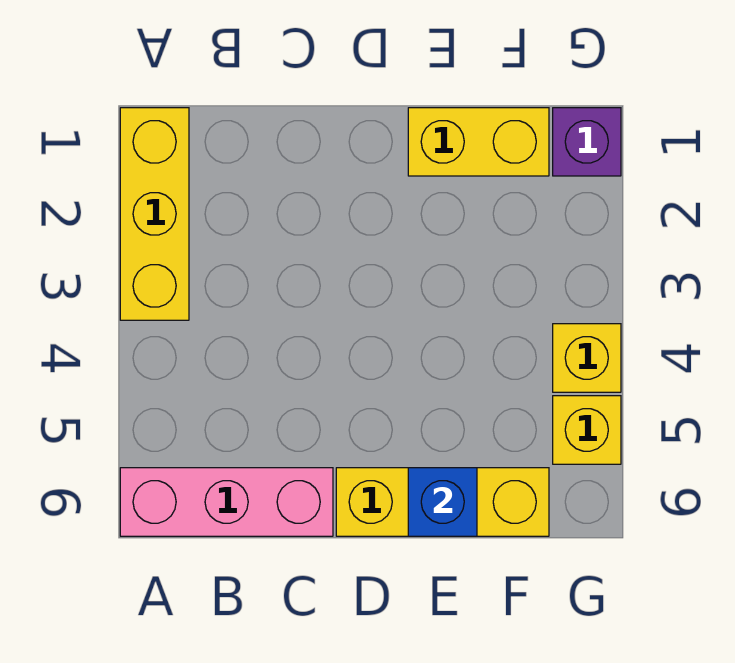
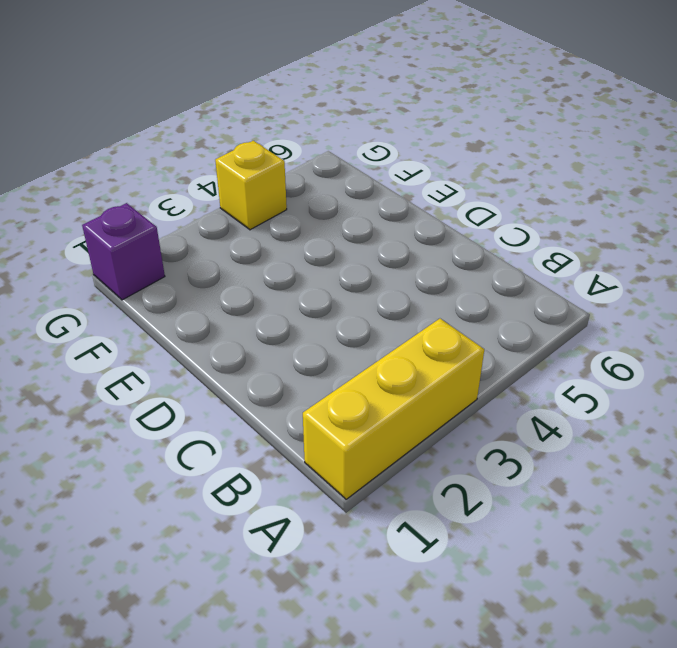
none -> pink 1x3 brick [120,468,333,536]
none -> yellow 1x3 brick [336,468,549,536]

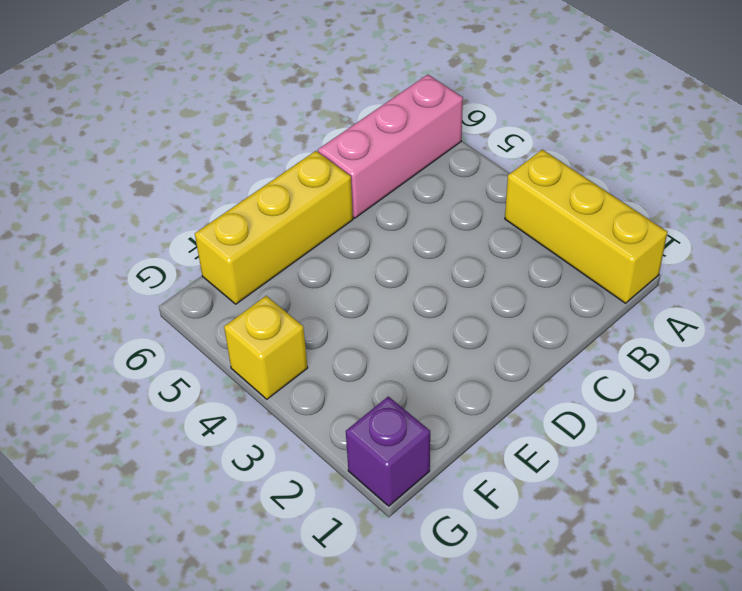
none -> yellow 1x2 brick [408,108,549,176]
none -> yellow 1x1 brick [553,396,621,464]

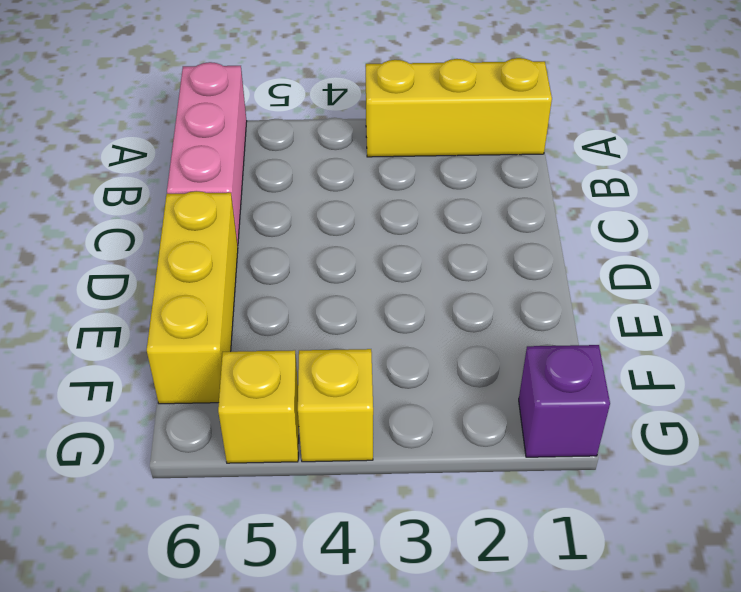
none -> yellow 1x2 brick [408,108,549,176]
none -> blue 1x1 brick [408,468,477,536]

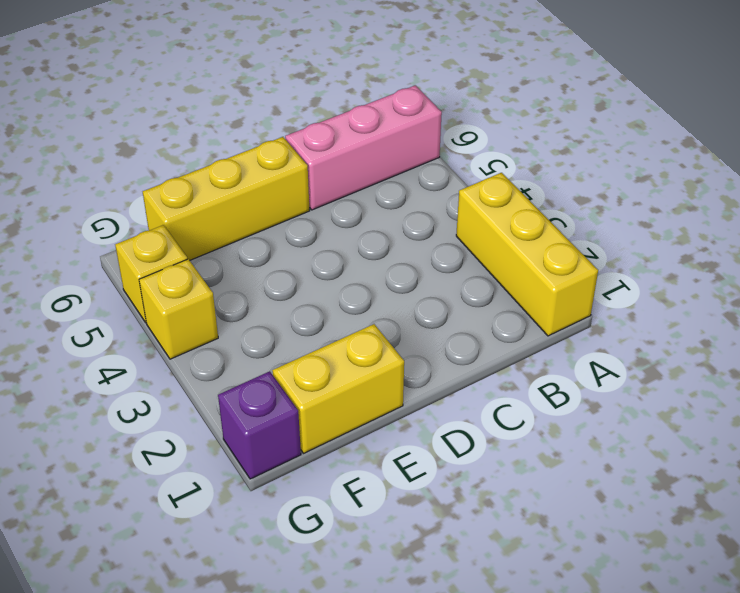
none -> blue 1x1 brick [408,468,477,536]

